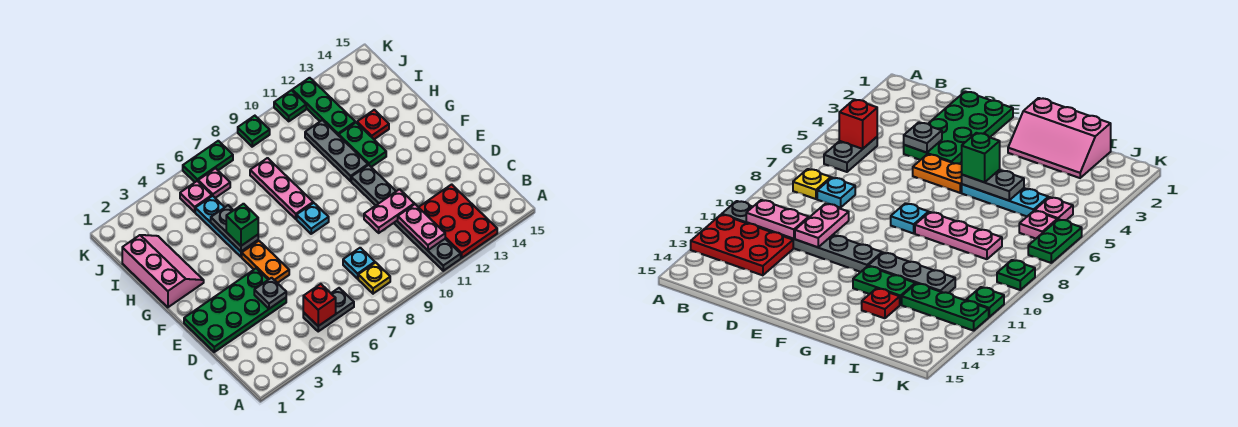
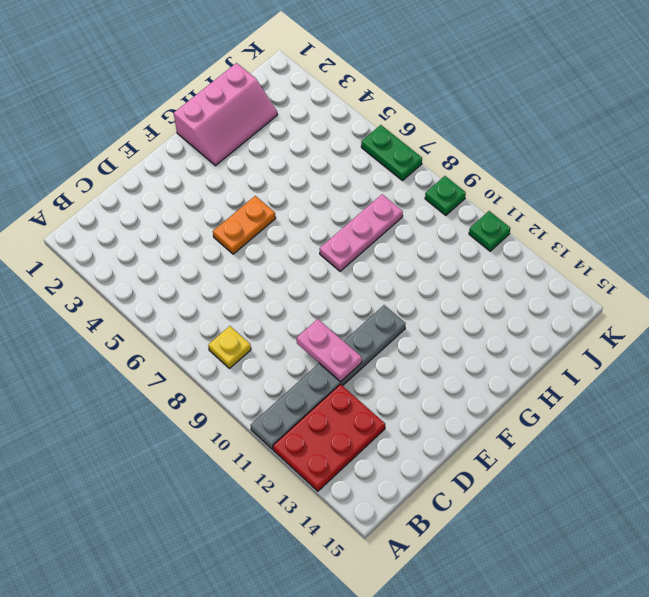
none -> grey 1x2 plate [303,288,354,331]
none -> cyan 1x1 plate [343,248,375,279]
none -> green 2x4 plate [184,268,286,352]

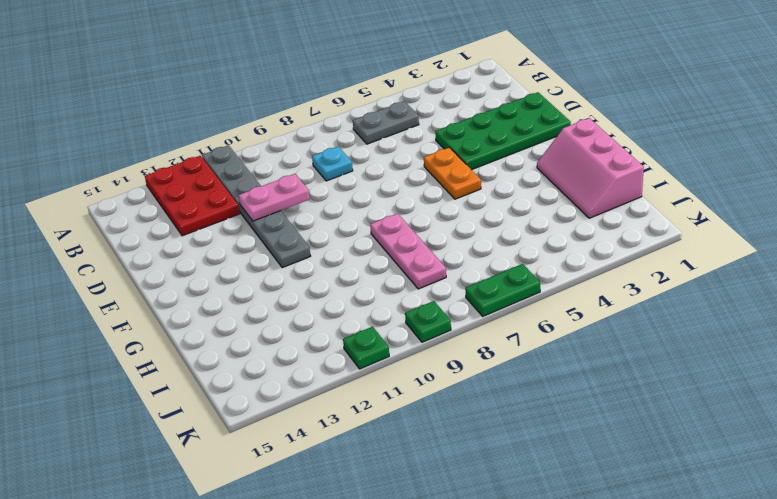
none -> yellow 1x1 plate [358,263,390,294]
none -> cyan 1x1 plate [297,203,329,234]
none -> cyan 1x3 plate [195,196,258,257]

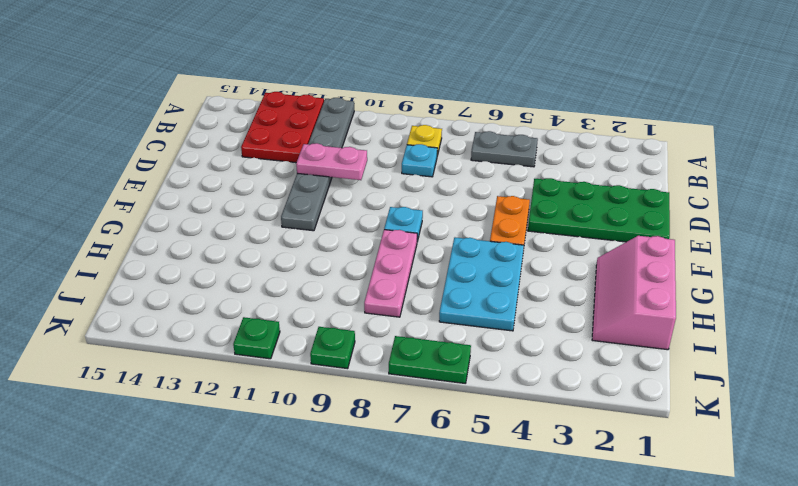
cyan 2x3 plate [439,237,524,331] -> cyan 1x3 plate [195,196,258,257]
none -> grey 1x3 plate [305,120,368,181]
none -> green 1x2 plate [339,123,386,167]
none -> red 1x1 plate [357,110,389,139]

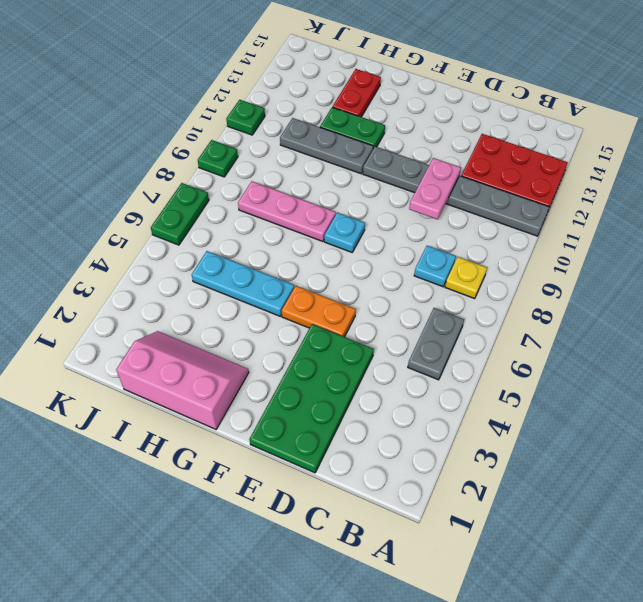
red 1x2 plate [333,69,381,117] -> red 1x1 plate [357,110,389,139]
none -> green 1x3 plate [292,78,355,136]
none -> pink 1x1 plate [180,181,212,212]
none -> pink 1x1 plate [198,168,230,198]

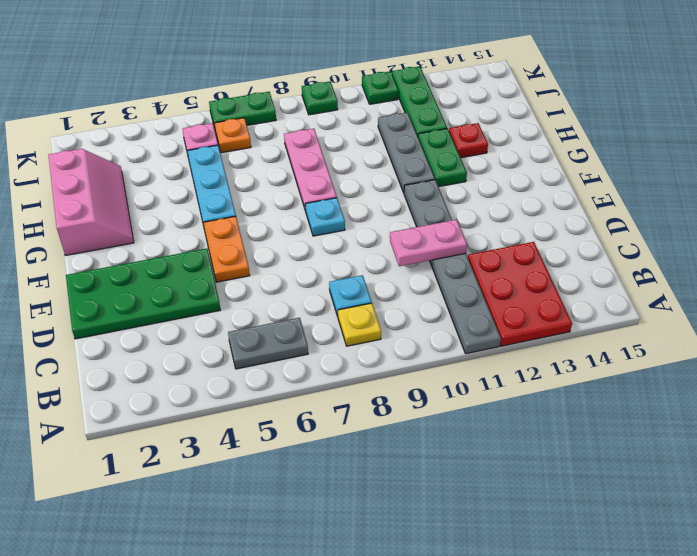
orange 1x1 plate [214,118,251,153] -> pink 1x1 plate [198,168,230,198]
none -> red 1x1 brick [303,284,336,326]
none -> pink 1x2 plate [398,204,445,250]
none -> grey 1x1 plate [254,278,286,309]

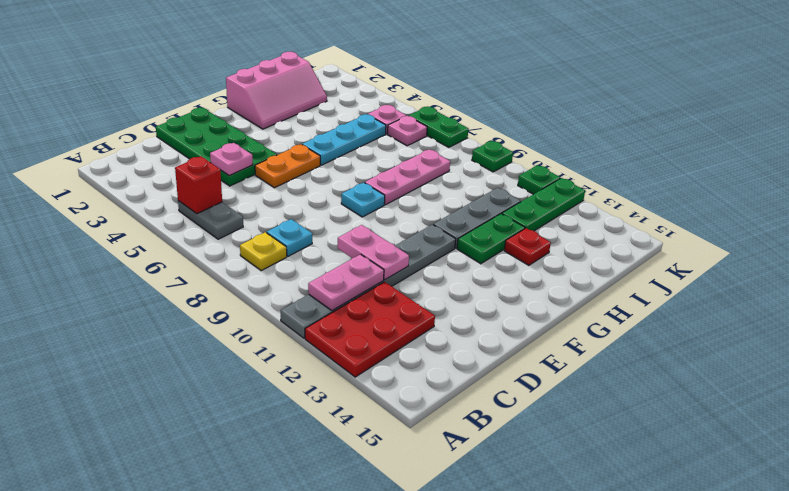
pink 1x1 plate [210,143,253,176] -> grey 1x1 plate [254,278,286,309]
none -> grey 1x2 plate [211,205,258,251]
none -> green 1x1 brick [226,204,258,246]

